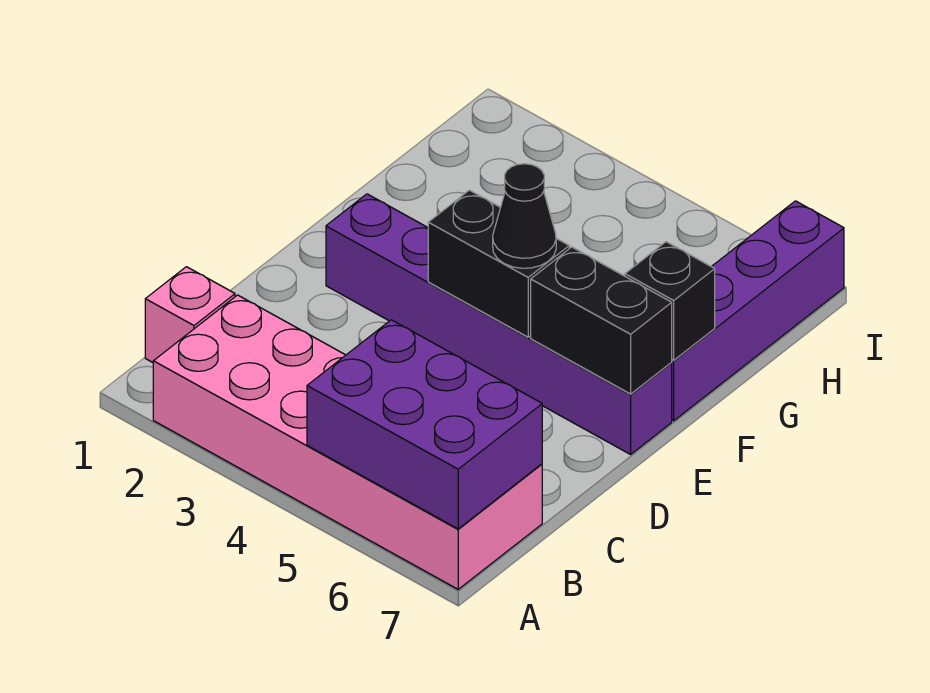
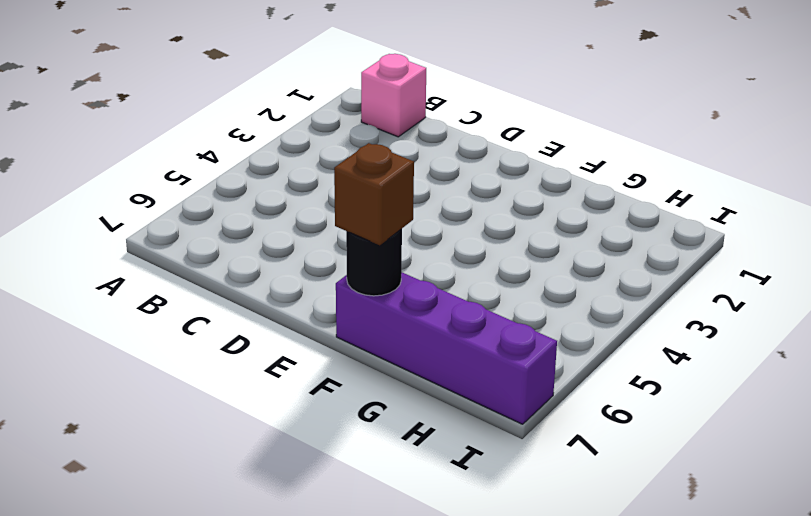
black 1x1 round brick [346,229,402,296] -> black 1x1 brick [625,242,715,360]
brown 1x1 brick [334,143,414,245] -> none
none -> pink 2x6 brick [153,295,542,589]
none -> purple 1x6 brick [326,194,672,454]

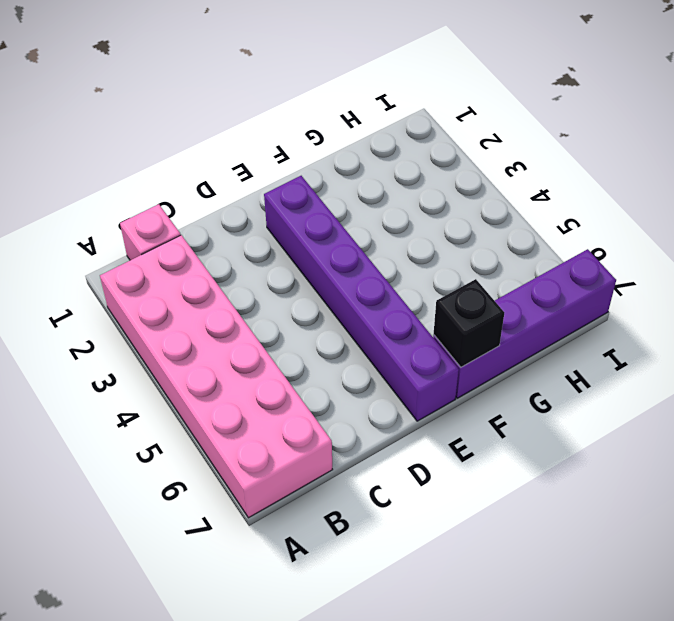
none -> purple 2x3 brick [307,320,542,529]
none -> black 1x2 brick [428,190,569,337]

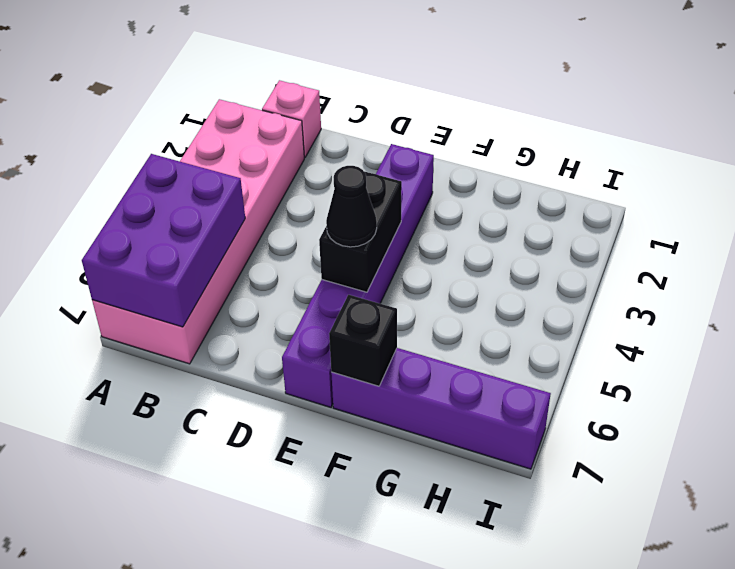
none -> black 1x2 brick [531,247,672,394]

